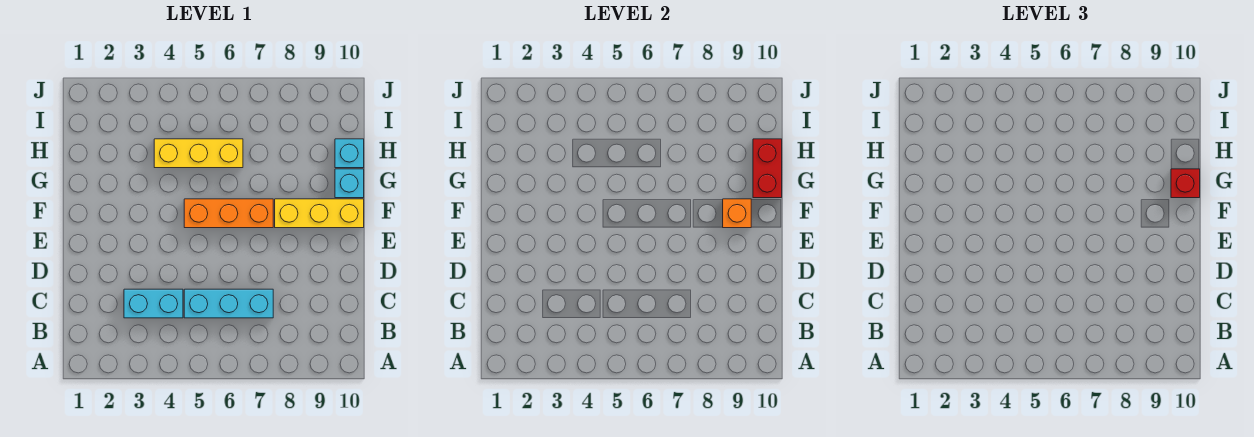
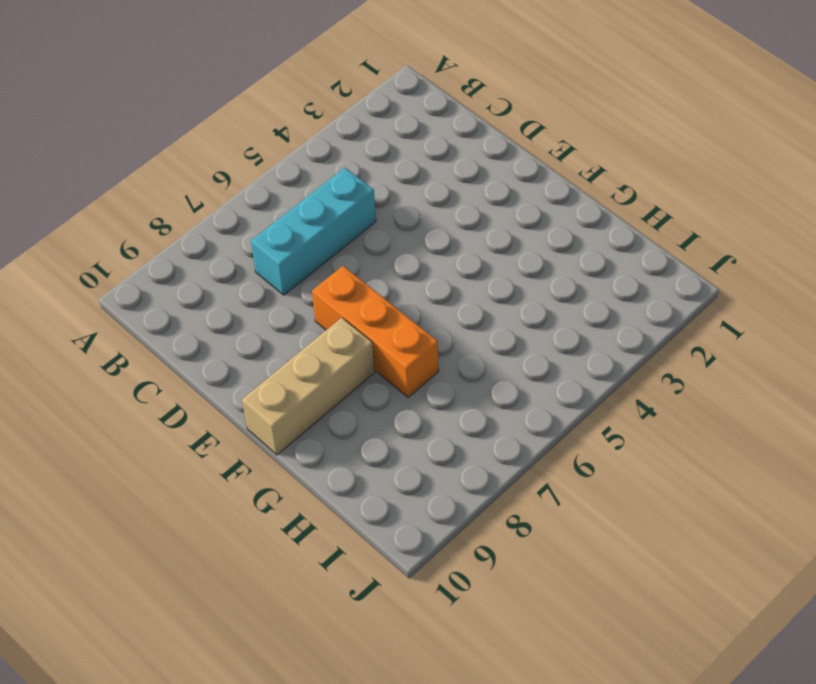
orange 1x3 brick [312,266,439,397] -> orange 1x3 brick turned to [184,199,273,228]
tan 1x3 brick [242,318,375,455] -> yellow 1x3 brick [275,199,364,228]
none -> cyan 1x2 brick [124,289,183,318]
none -> cyan 1x1 brick [335,169,364,198]

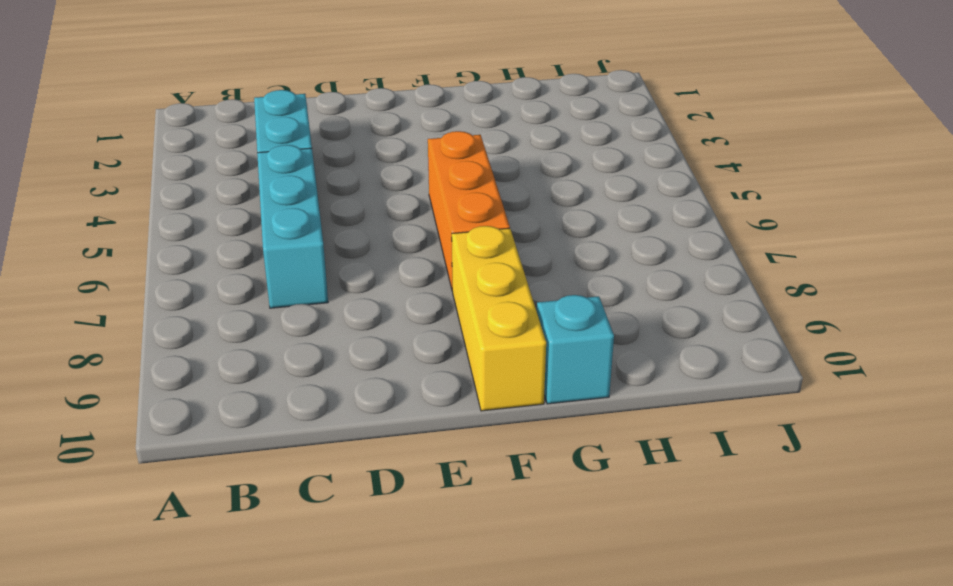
none -> yellow 1x3 brick [154,139,243,168]
none -> cyan 1x1 brick [335,139,364,168]

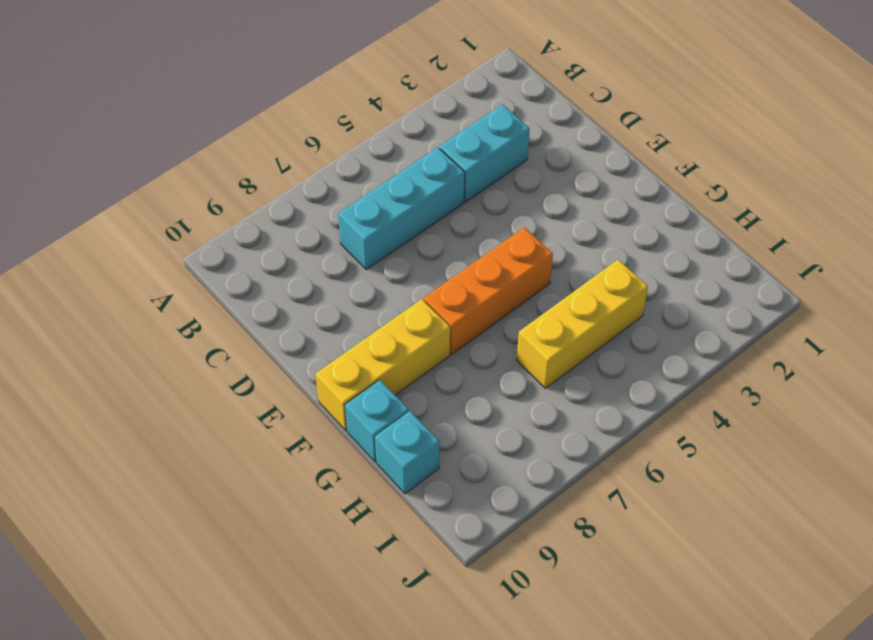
none -> orange 1x1 brick [723,199,751,228]
none -> red 1x2 brick [753,139,782,198]

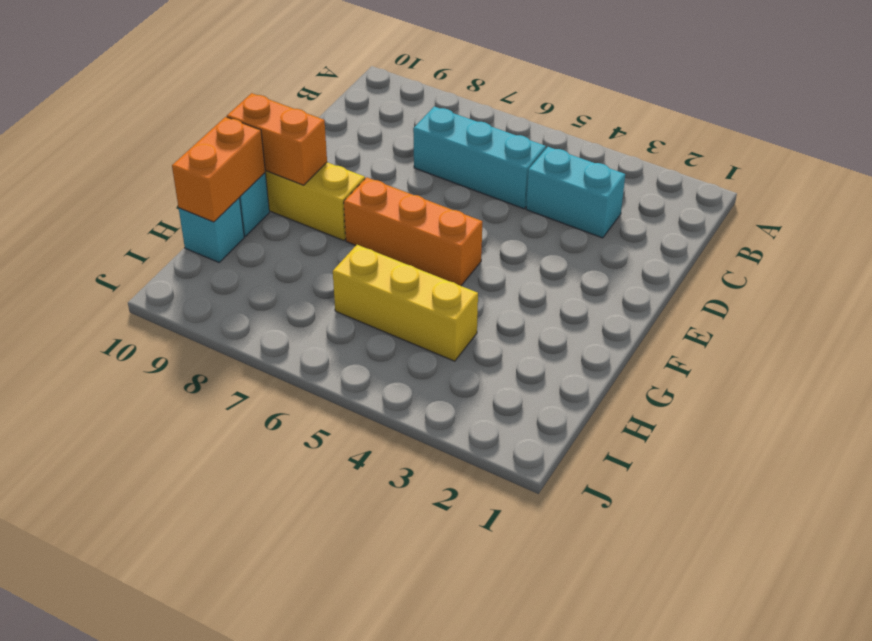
orange 1x2 brick [227,93,327,185] -> orange 1x1 brick [723,199,751,228]
orange 1x2 brick [172,117,265,222] -> red 1x2 brick [753,139,782,198]
none -> red 1x1 brick [1171,169,1200,198]

